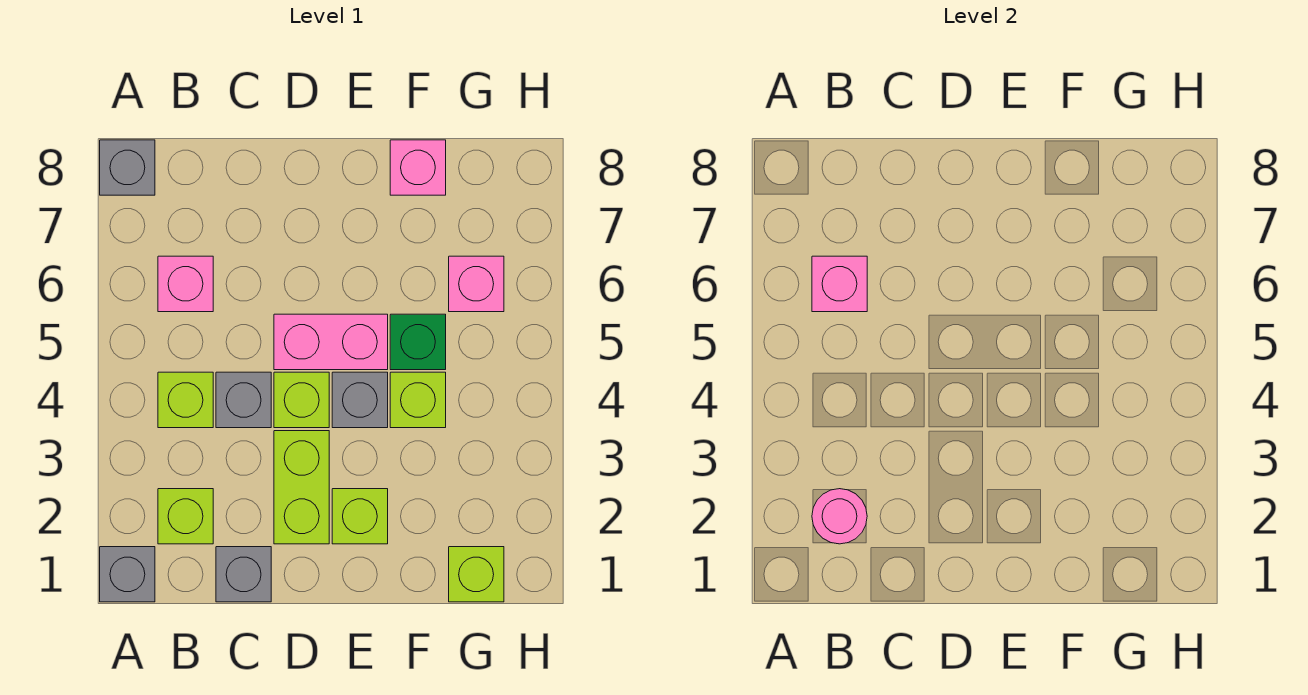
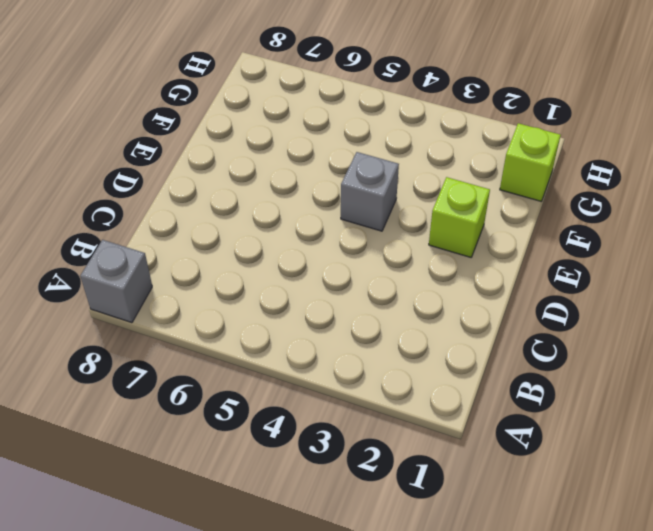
none -> grey 1x1 brick [100,547,155,602]
none -> lime 1x1 brick [158,489,213,544]
none -> lime 1x1 brick [158,372,213,428]

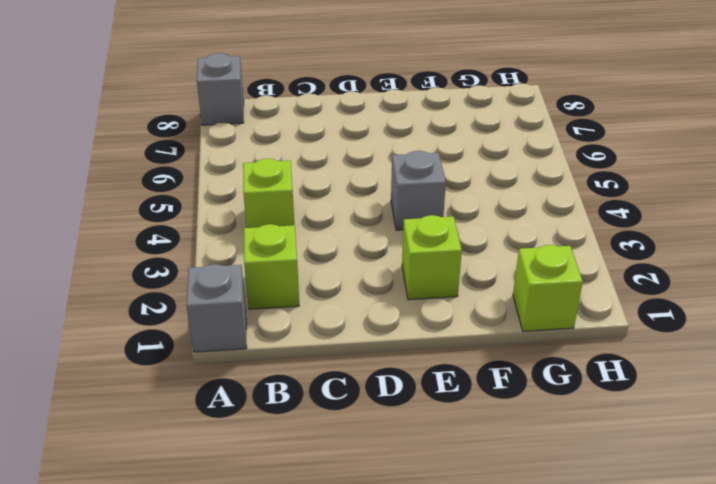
none -> pink 1x1 brick [158,256,213,312]
none -> grey 1x1 brick [216,547,271,602]
none -> grey 1x1 brick [216,372,271,428]

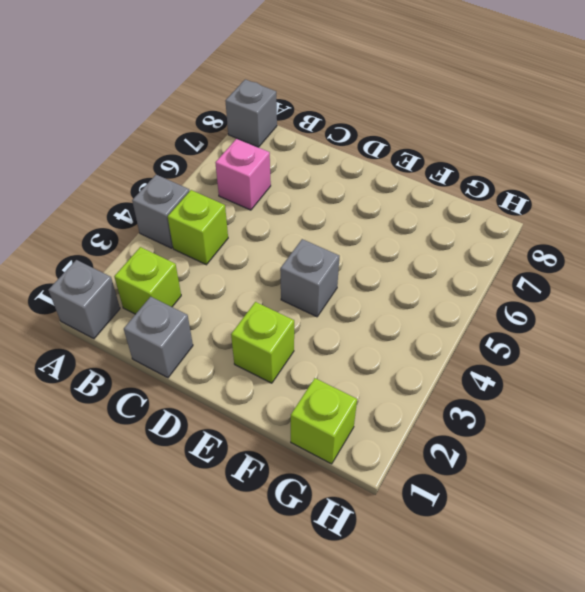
grey 1x1 brick [132,175,189,248] -> grey 1x1 brick moved to [216,372,271,428]
none -> lime 1x2 brick [274,431,329,544]
none -> lime 1x1 brick [274,372,329,428]
none -> pink 1x2 brick [274,314,388,370]

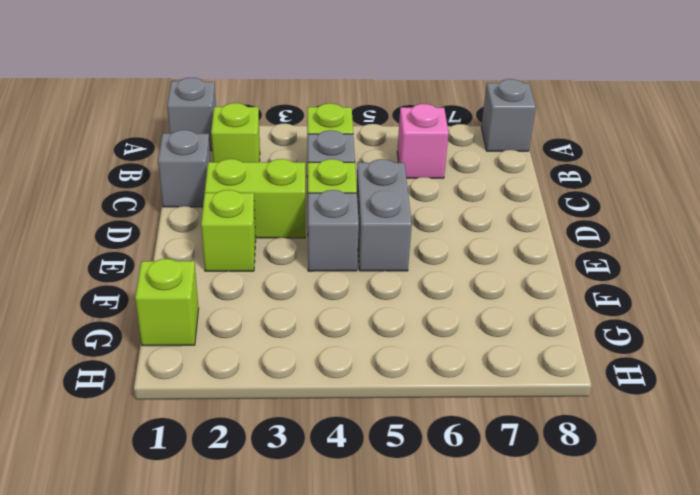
grey 1x2 brick [357,159,412,271] -> pink 1x2 brick [274,314,388,370]
none -> lime 1x1 brick [390,372,446,428]
none -> green 1x1 brick [390,314,446,370]
none -> pink 1x1 brick [390,140,446,195]

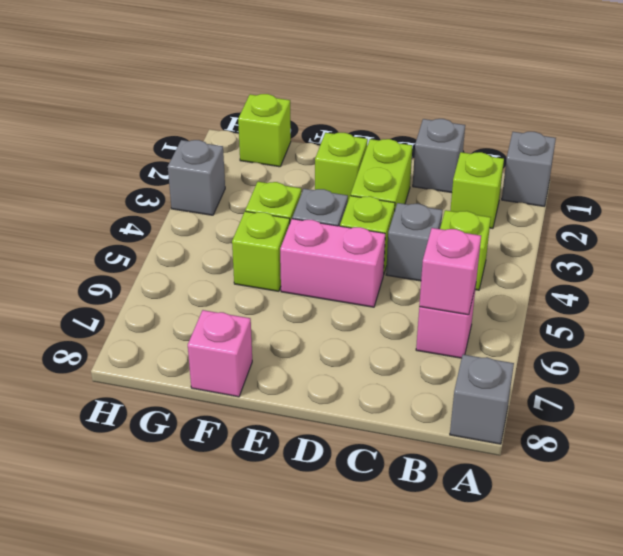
lime 1x1 brick [232,211,290,291] -> green 1x1 brick [390,314,446,370]
grey 1x1 brick [168,140,225,215] -> none
none -> pink 1x1 brick [449,256,504,312]
none -> pink 1x1 round brick [812,489,867,544]

